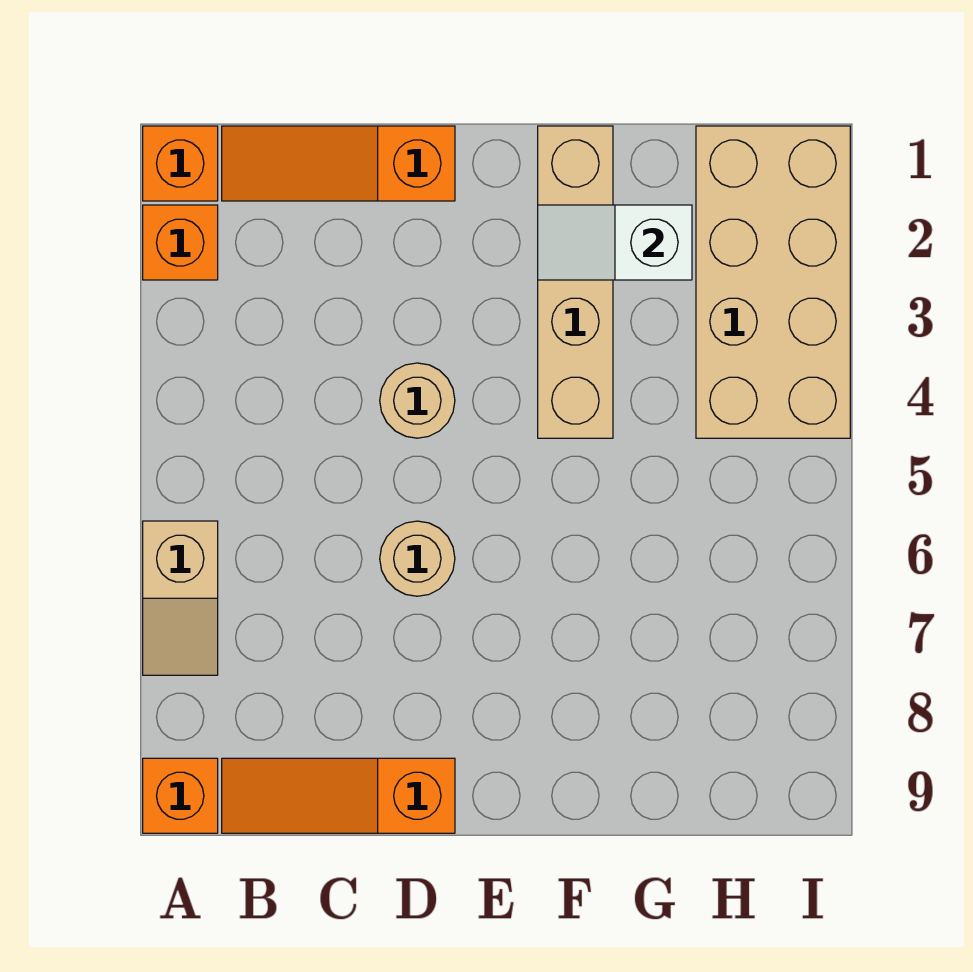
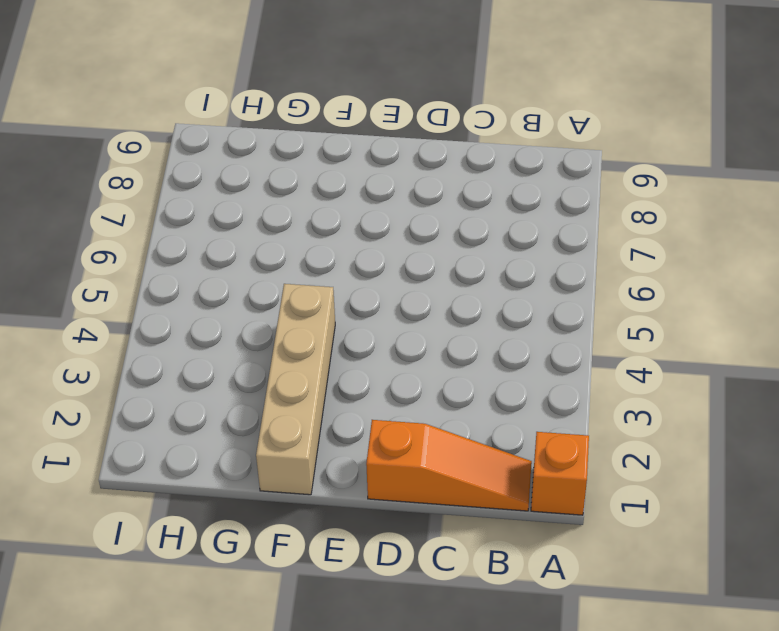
none -> orange 1x1 brick [143,205,218,280]
none -> tan 1x2 slope [143,521,218,675]

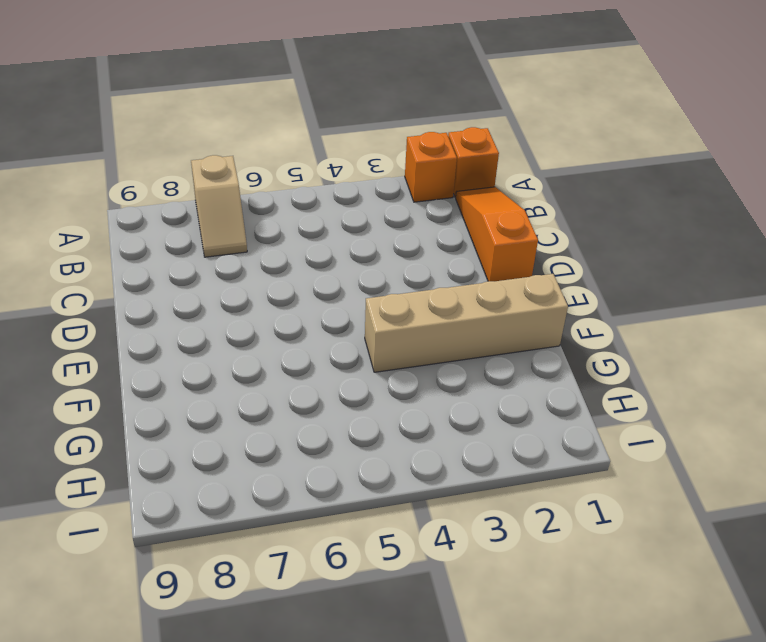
tan 1x2 slope [191,155,247,257] -> tan 1x2 slope turned to [143,521,218,675]
none -> orange 1x1 brick [143,758,218,833]
none -> orange 1x3 slope [222,758,455,833]

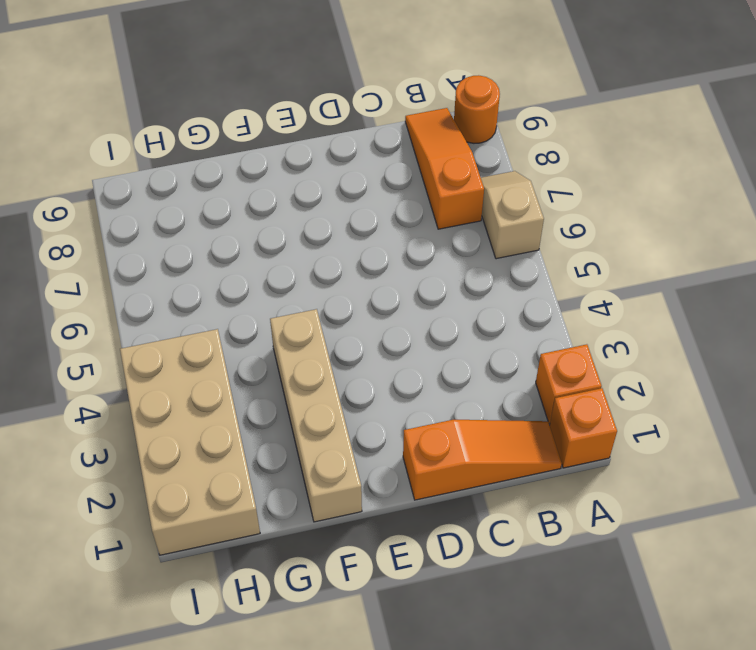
orange 1x1 round brick [454,76,500,143] -> orange 1x1 brick [143,758,218,833]
orange 1x3 slope [405,108,484,229] -> orange 1x3 slope turned to [222,758,455,833]
none -> tan 1x1 round brick [380,363,455,438]
none -> tan 1x1 round brick [380,521,455,596]

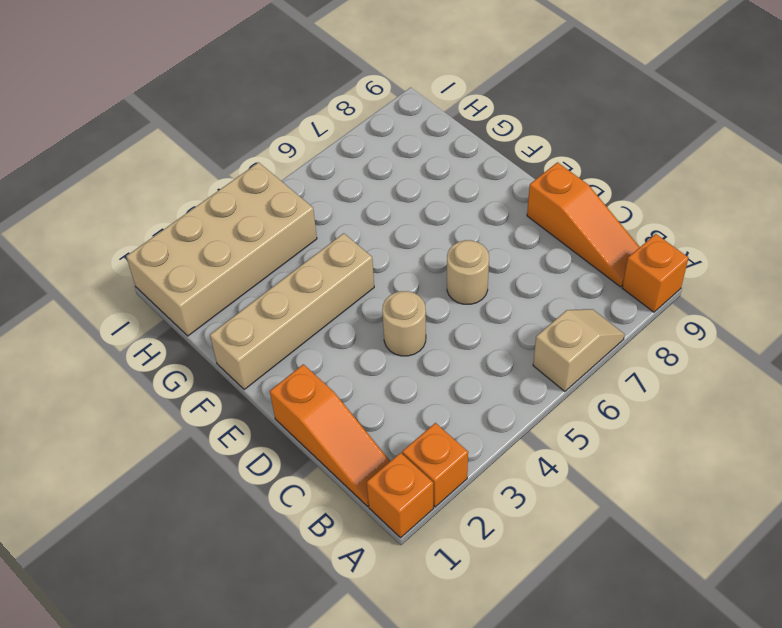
none -> white 1x2 slope [538,205,692,280]

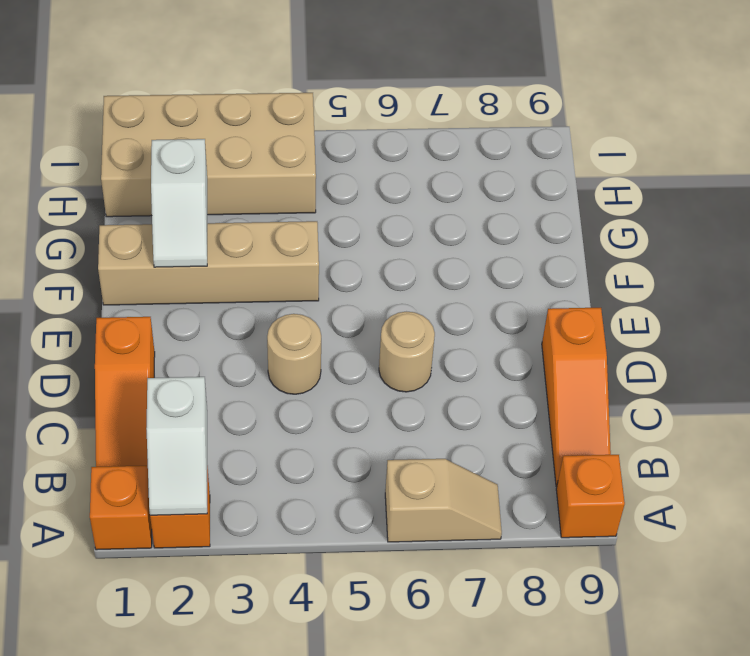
white 1x2 slope [146,377,207,515] -> none

